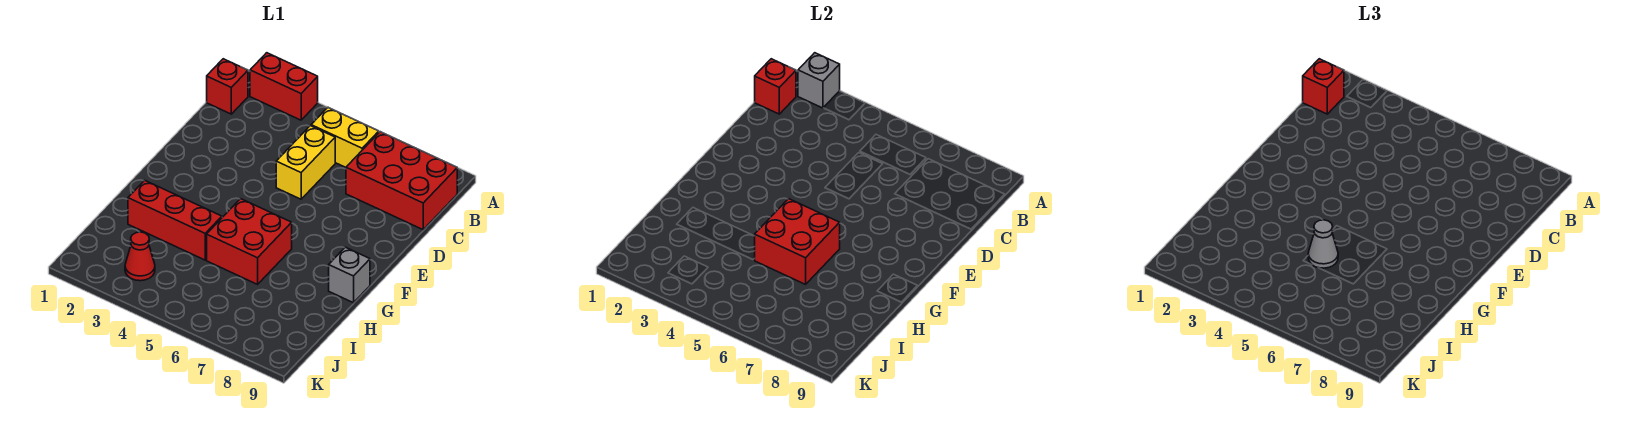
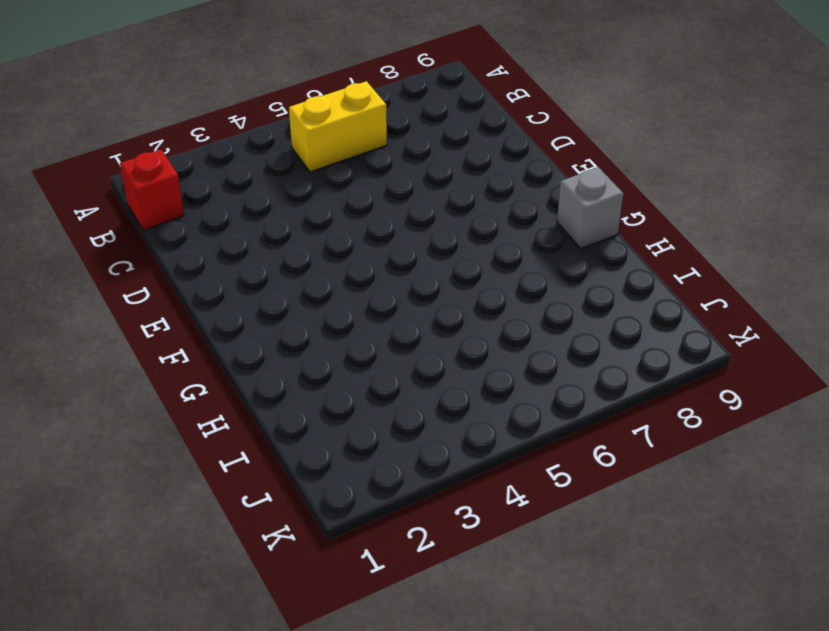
none -> red 1x2 brick [250,53,318,120]
none -> red 2x3 brick [346,132,457,230]
none -> yellow 1x2 brick [276,126,335,199]

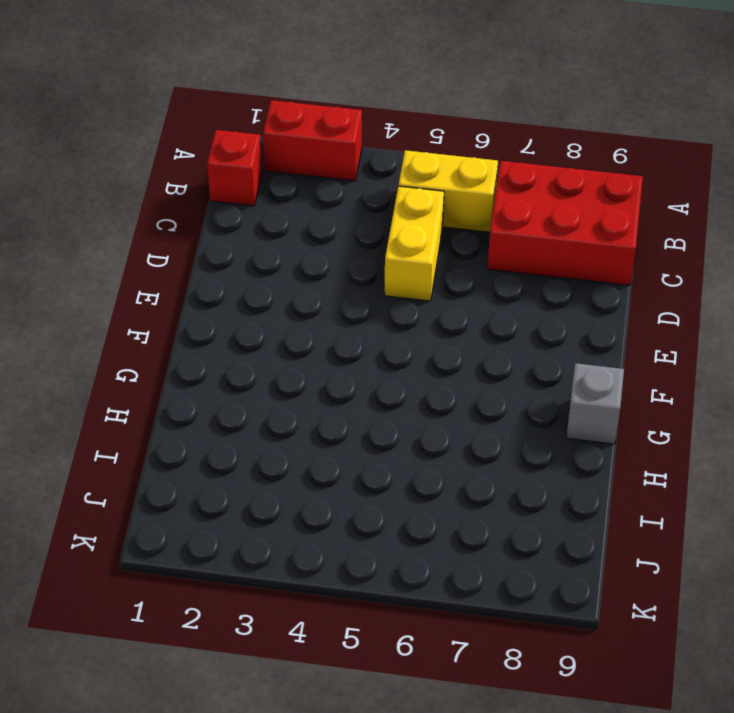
none -> red 2x2 brick [207,199,292,284]
none -> red 1x3 brick [128,180,222,260]
none -> red 1x1 cone [125,232,155,281]

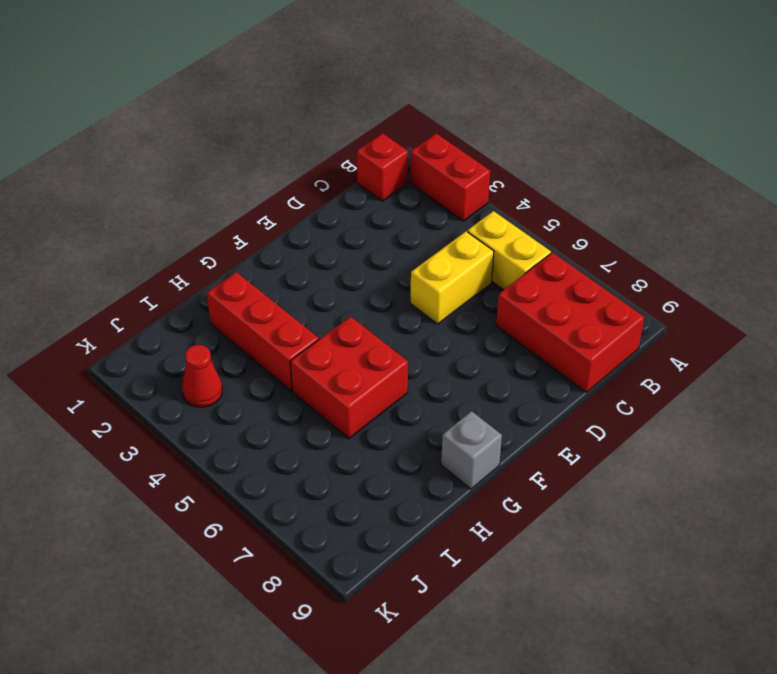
none -> grey 1x1 brick [798,53,840,108]
none -> red 1x1 brick [755,59,796,114]
none -> red 2x2 brick [755,199,840,284]

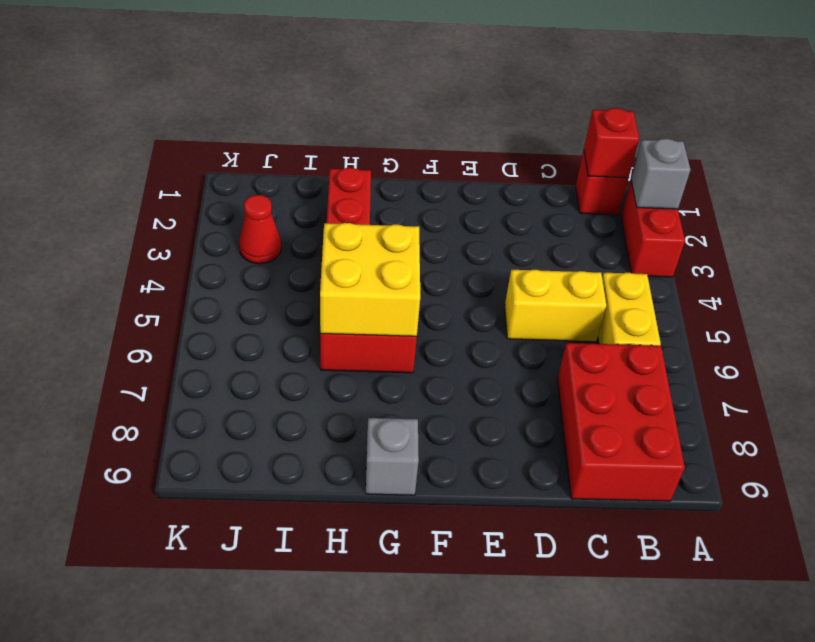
yellow 2x2 brick [320,223,420,336] -> red 2x2 brick [755,199,840,284]
none -> red 1x1 brick [1303,59,1344,114]
none -> grey 1x1 cone [1308,220,1338,268]

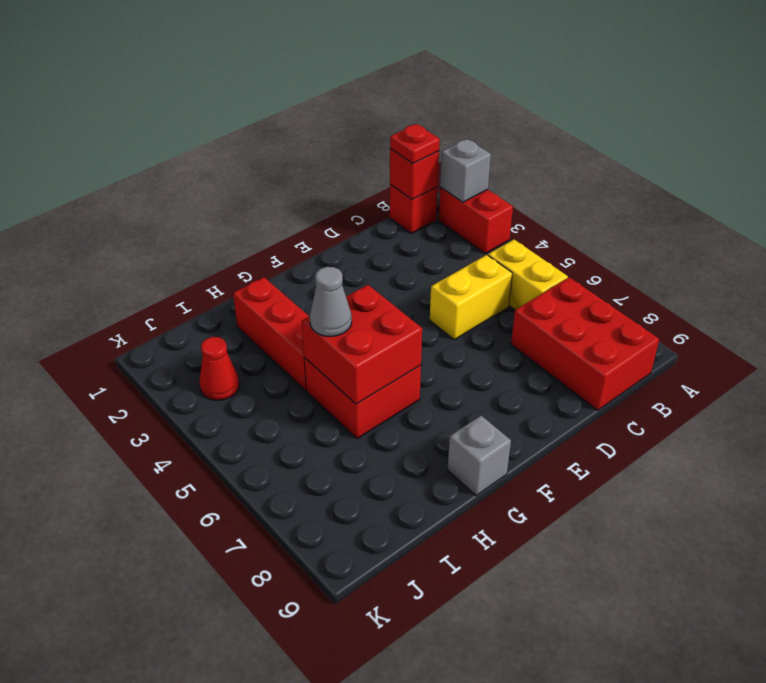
red 1x1 plate [390,124,440,164] -> red 1x1 brick [1303,59,1344,114]

